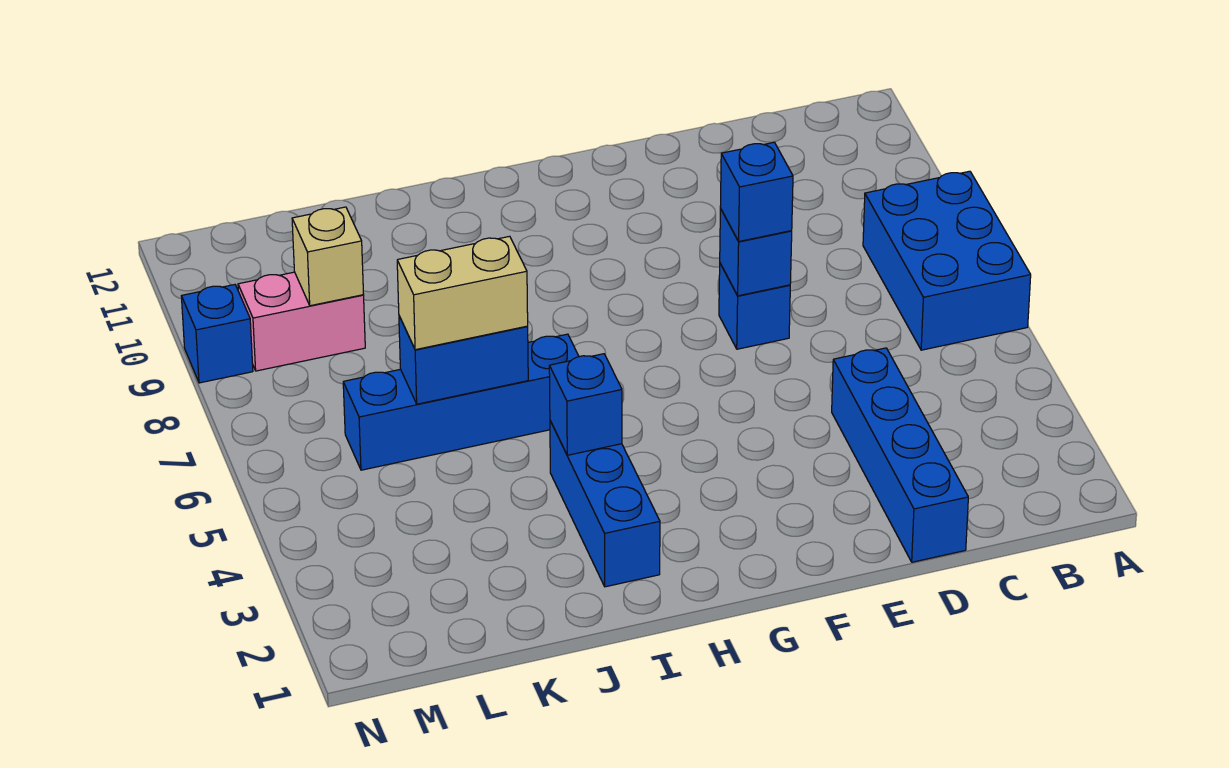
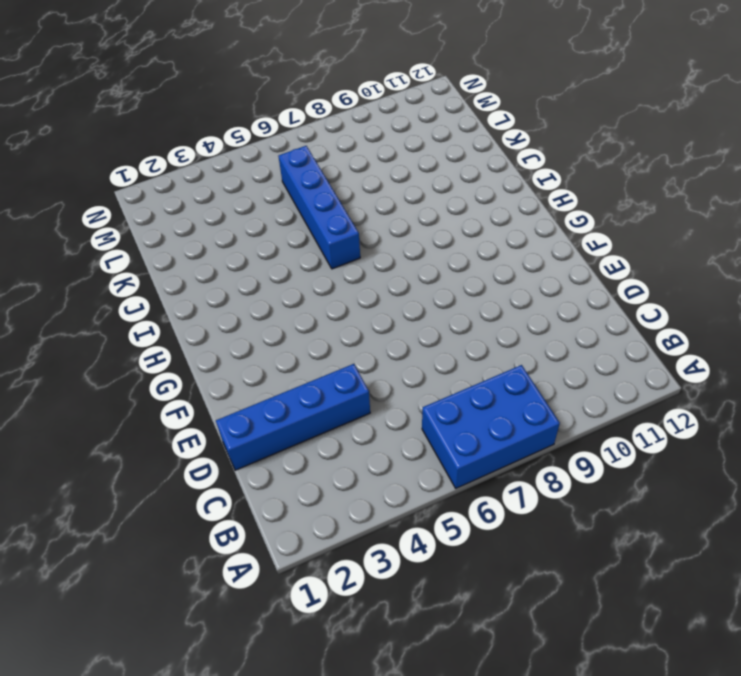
none -> blue 1x1 brick [719,264,790,349]
none -> blue 1x3 brick [550,421,660,587]
none -> pink 1x2 brick [238,272,365,371]

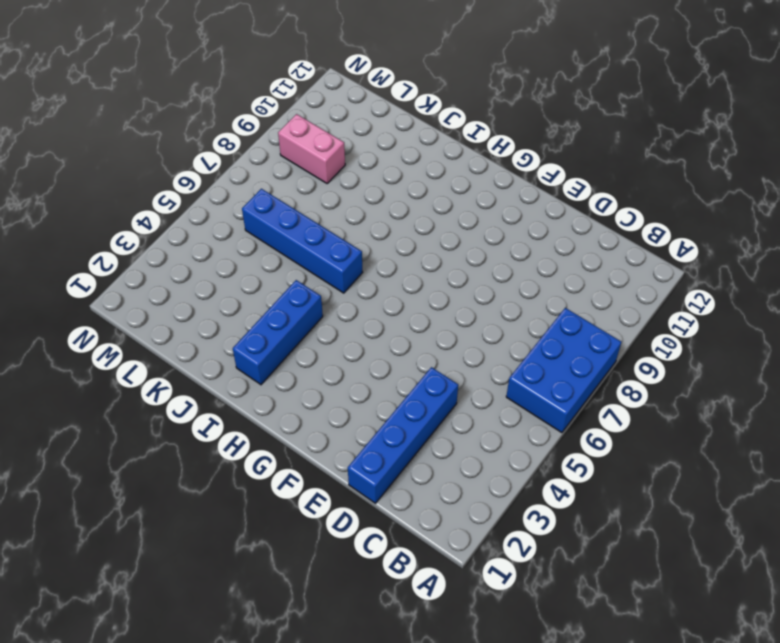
none -> blue 1x1 brick [719,264,790,349]
none -> blue 1x1 brick [181,285,253,383]
none -> blue 1x1 brick [720,209,792,296]

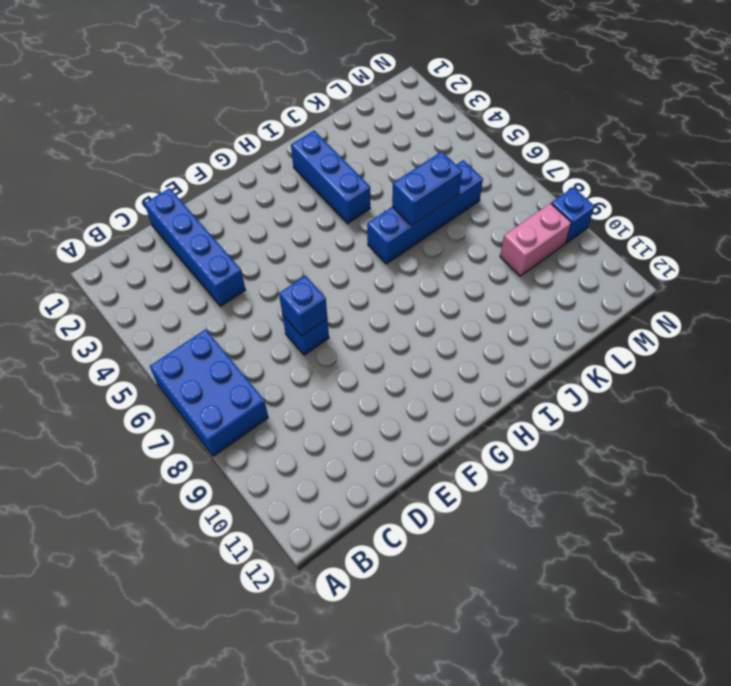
none -> blue 1x1 brick [549,354,622,455]
none -> tan 1x1 brick [292,207,364,306]
none -> blue 1x1 brick [720,142,793,241]

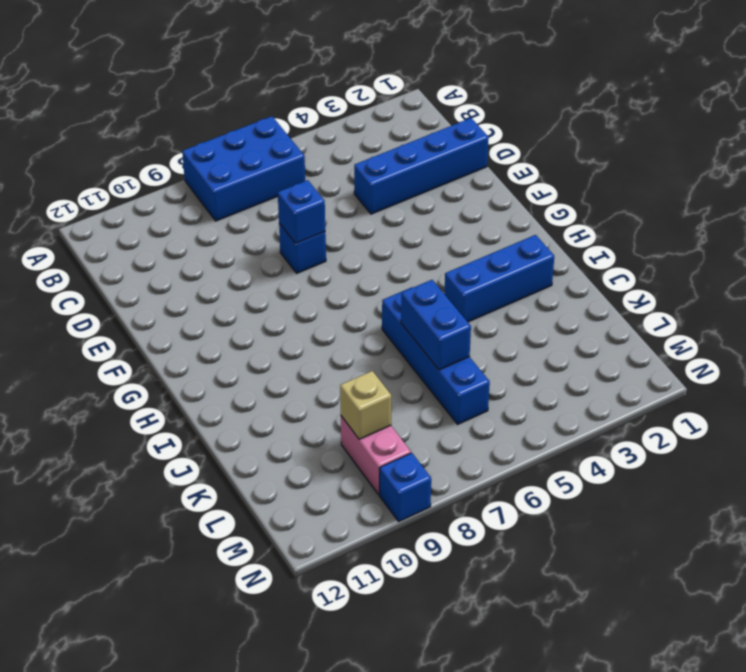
none -> blue 1x1 brick [549,354,622,455]
none -> blue 1x1 brick [720,142,793,241]
none -> tan 1x2 brick [397,236,528,350]

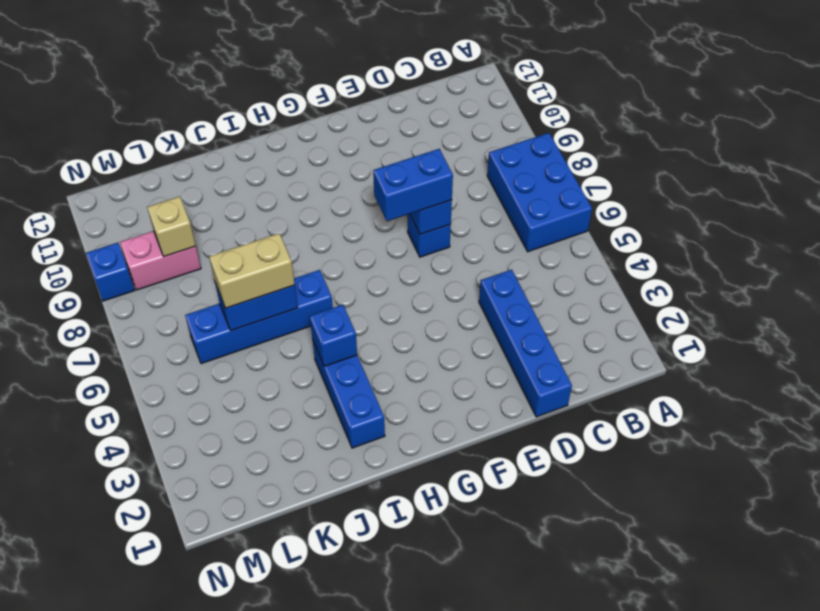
blue 1x2 brick [373,149,453,221] -> blue 1x1 brick [720,142,793,241]

